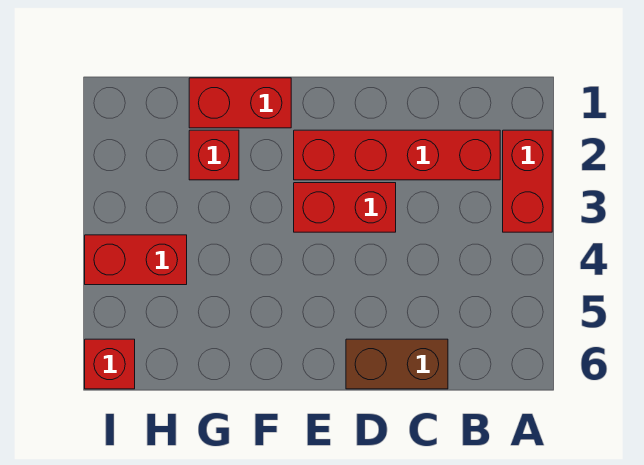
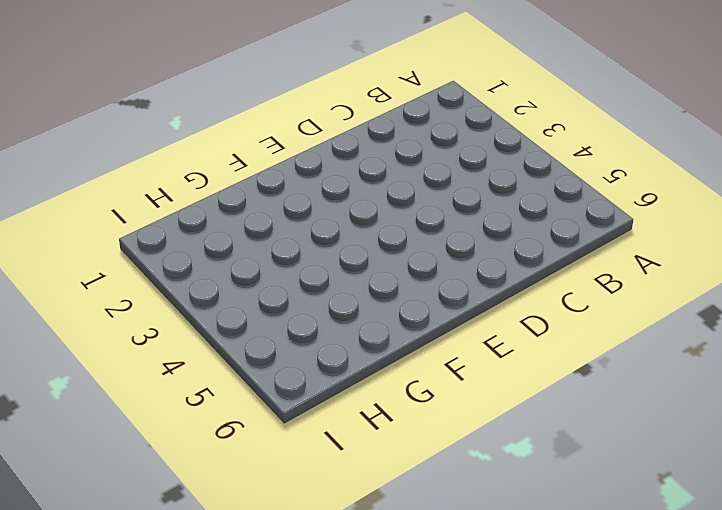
none -> red 1x2 brick [503,130,552,232]
none -> red 1x4 brick [294,130,500,180]

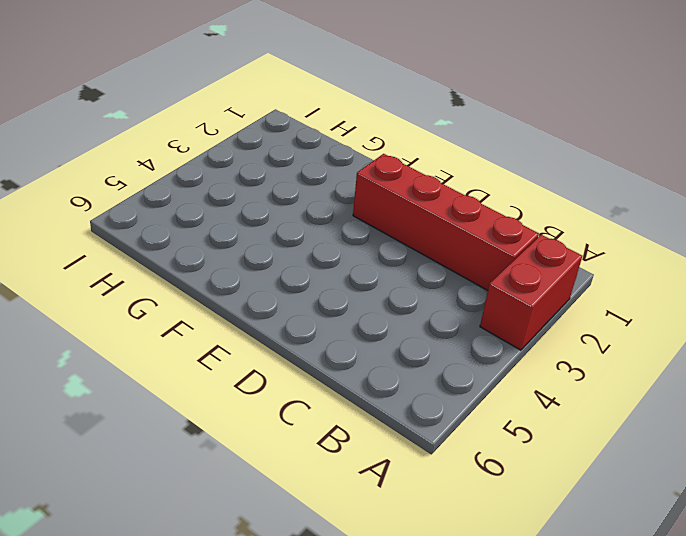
none -> brown 1x2 brick [346,339,448,389]
none -> red 1x2 brick [294,183,396,232]

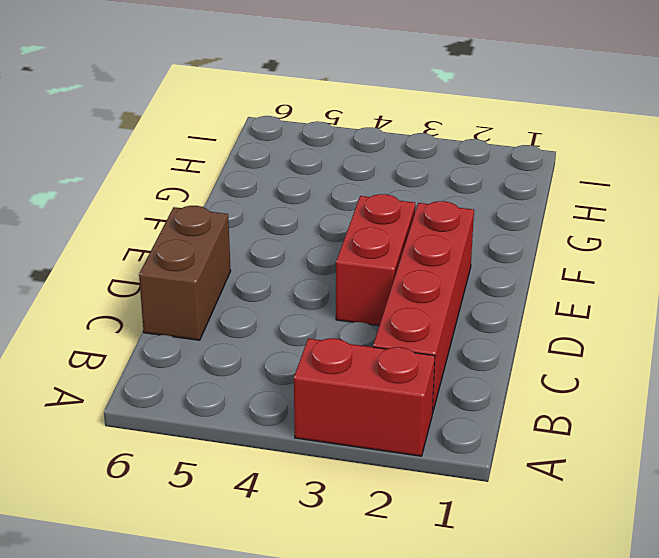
none -> red 1x2 brick [189,78,291,128]
none -> red 1x1 brick [189,130,239,180]

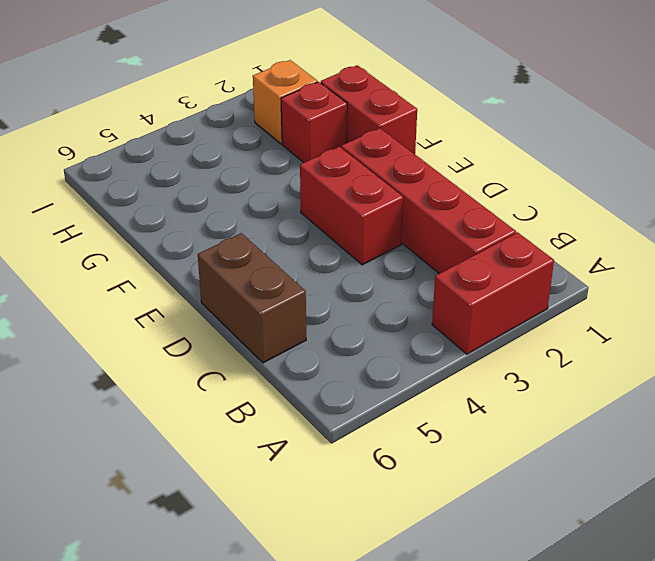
orange 1x1 brick [253,60,317,144] -> none
none -> red 1x2 brick [85,235,187,285]
none -> red 1x1 brick [85,339,135,389]

